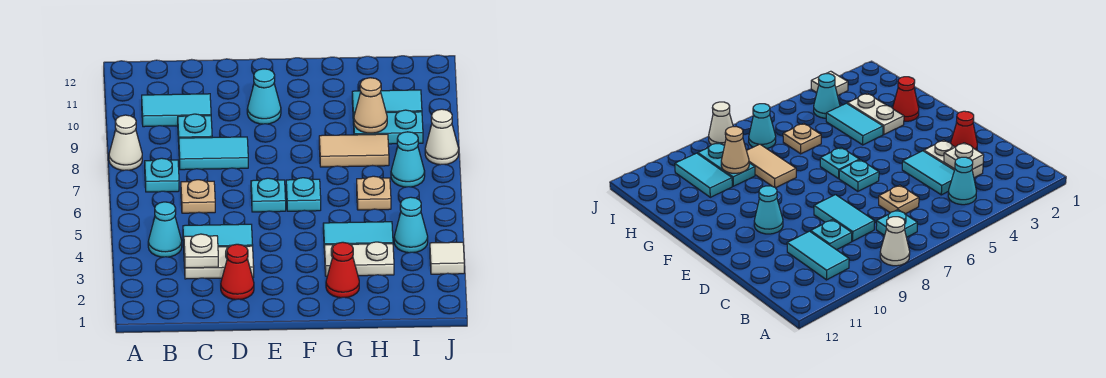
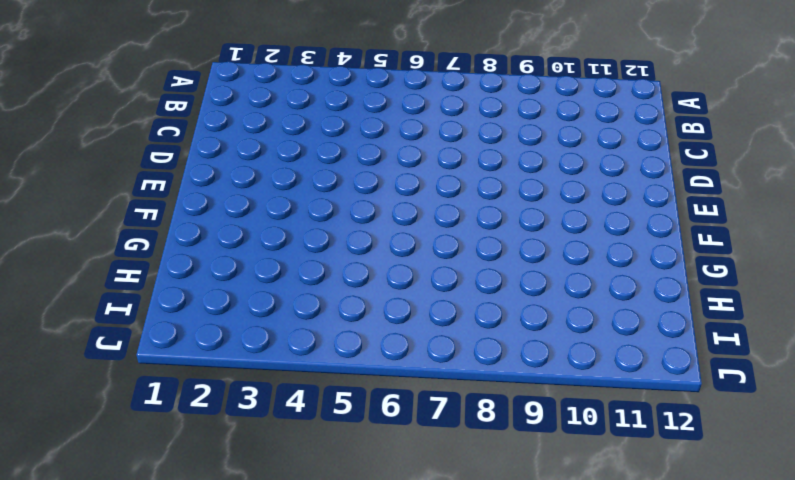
none -> white 1x1 cone [109,115,142,170]
none -> cyan 1x1 cone [148,202,182,257]
none -> cyan 1x1 plate [145,158,179,192]

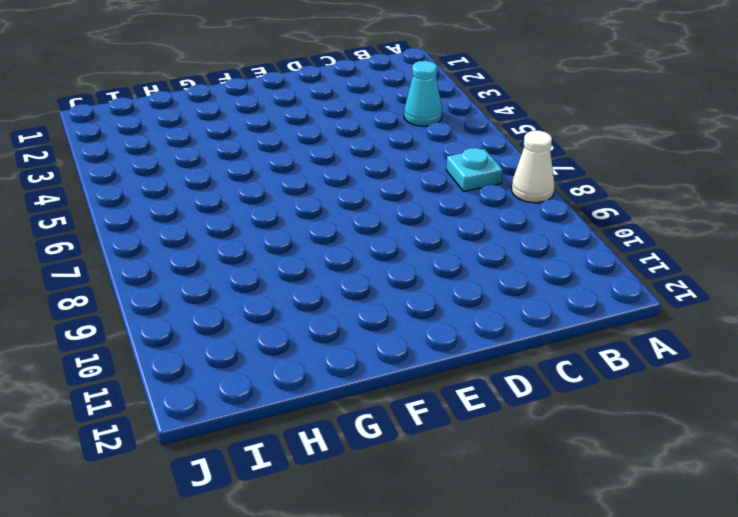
none -> cyan 1x2 tile [142,94,211,127]
none -> white 1x2 plate [184,246,254,279]
none -> cyan 1x2 tile [183,224,253,247]

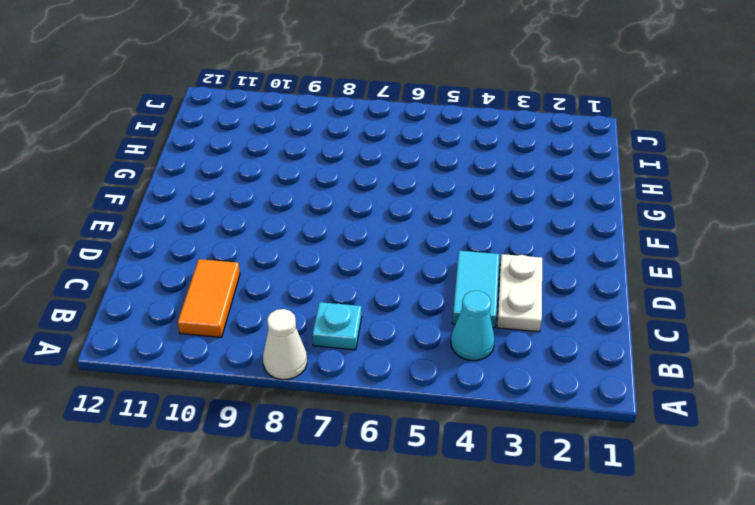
orange 1x2 tile [177,259,240,337] -> cyan 1x2 tile [142,94,211,127]
none -> tan 1x1 plate [181,180,215,213]
none -> cyan 1x2 tile [179,137,248,170]
none -> cyan 1x1 plate [178,114,212,142]

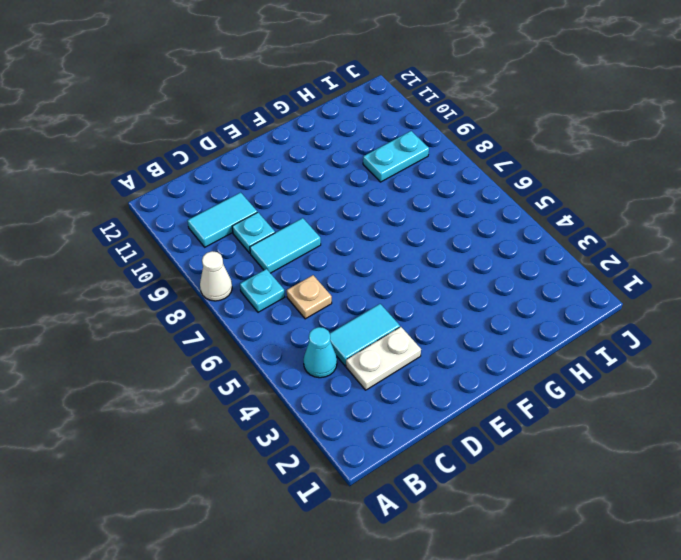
none -> red 1x1 cone [221,244,254,300]
none -> cyan 1x1 plate [251,178,286,212]
none -> cyan 1x1 cone [247,69,281,124]

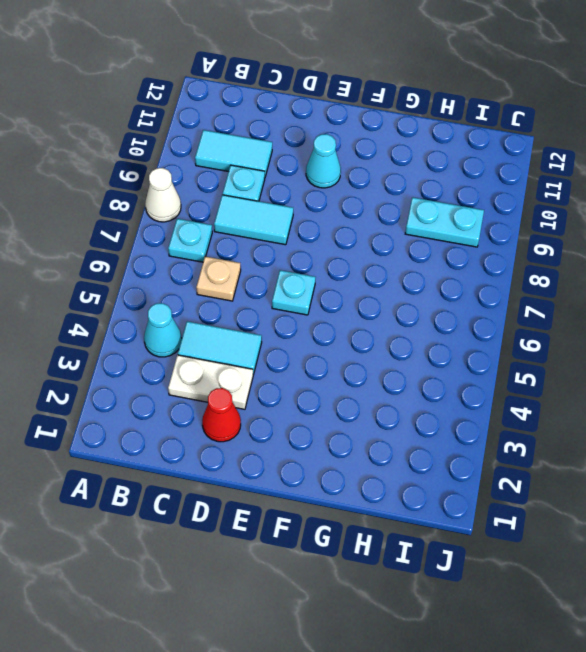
none -> cyan 1x1 plate [286,178,321,211]
none -> red 1x1 cone [326,242,359,298]
none -> white 1x2 plate [325,242,394,276]

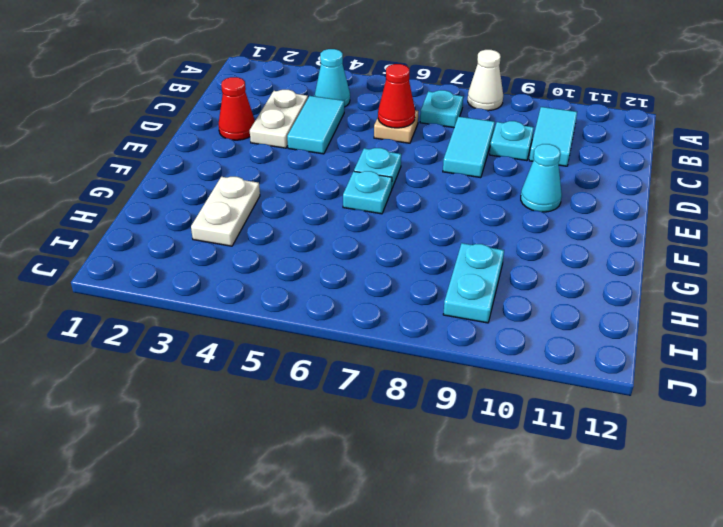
red 1x1 cone [378,64,415,128] -> red 1x1 cone moved to [326,242,359,298]
none -> cyan 1x2 tile [323,222,393,254]
none -> tan 1x2 tile [319,134,389,167]
none -> tan 1x1 plate [357,176,391,210]

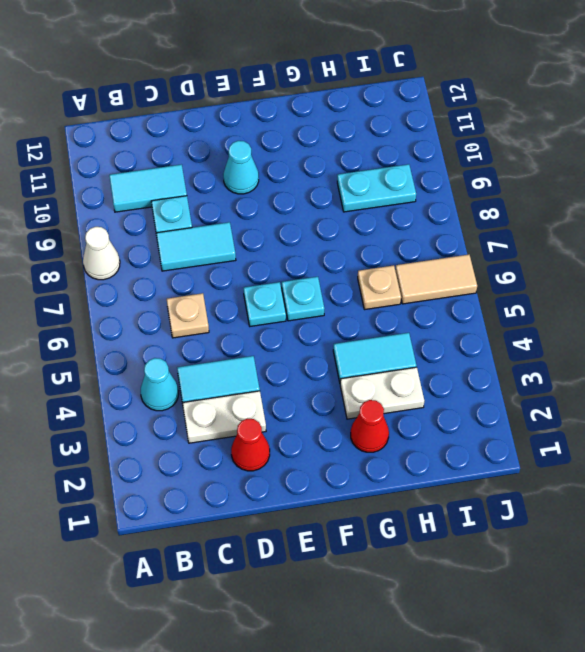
tan 1x2 tile [395,255,477,304] -> tan 1x2 tile moved to [319,134,389,167]
none -> cyan 1x1 plate [145,158,179,192]
none -> cyan 1x2 tile [352,90,422,113]
none -> cyan 1x1 cone [394,197,428,253]

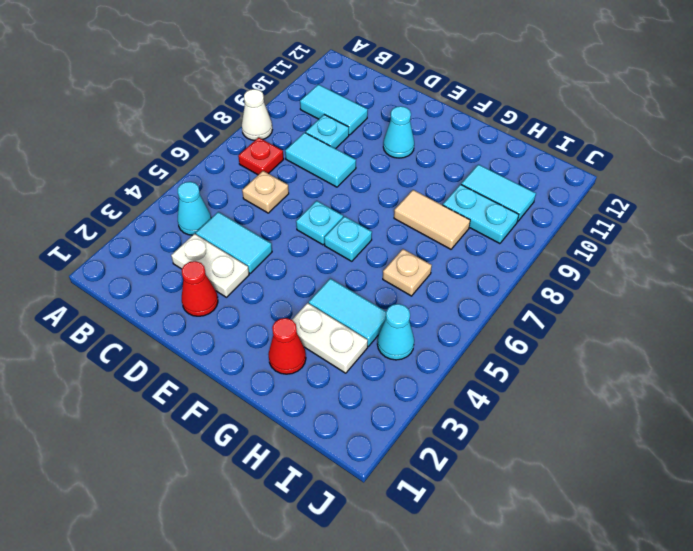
red 1x1 plate [238,138,284,175] -> cyan 1x1 plate [145,158,179,192]
none -> cyan 1x1 cone [391,132,425,187]
none -> white 1x1 tile [430,242,464,274]
none -> white 1x1 cone [425,109,459,165]

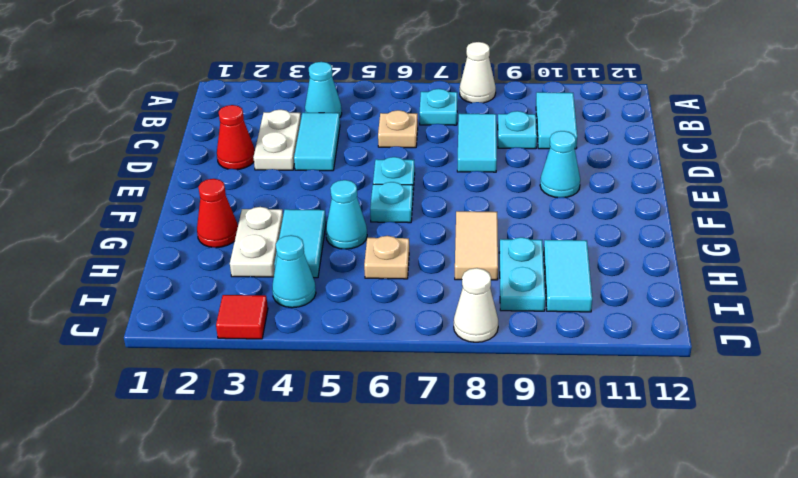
cyan 1x1 cone [326,180,367,249] -> cyan 1x1 cone moved to [391,132,425,187]
red 1x1 tile [216,295,268,339] -> white 1x1 tile [430,242,464,274]
none -> white 1x1 plate [184,234,218,268]
none -> tan 1x1 cone [354,78,387,133]

